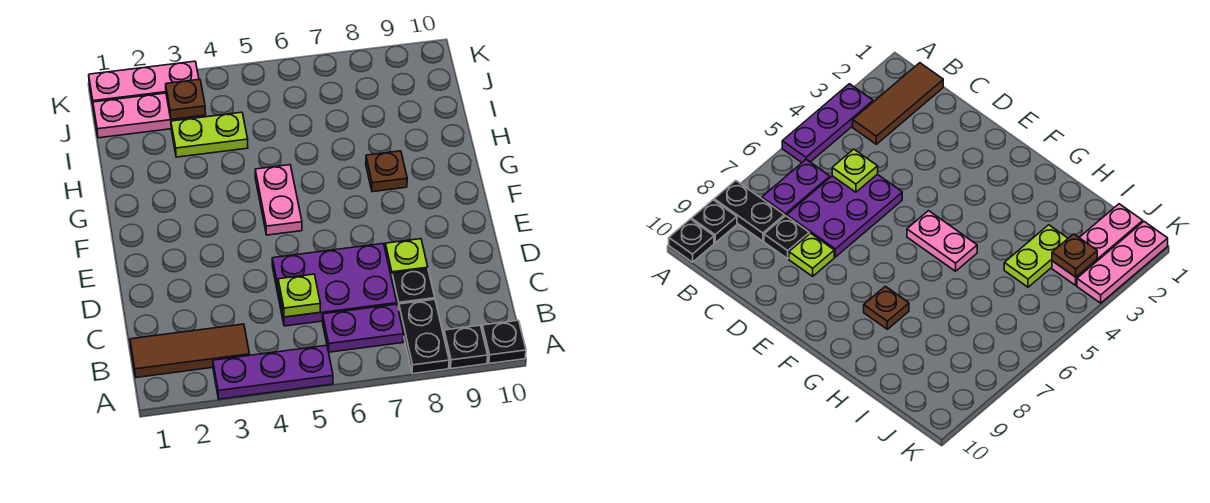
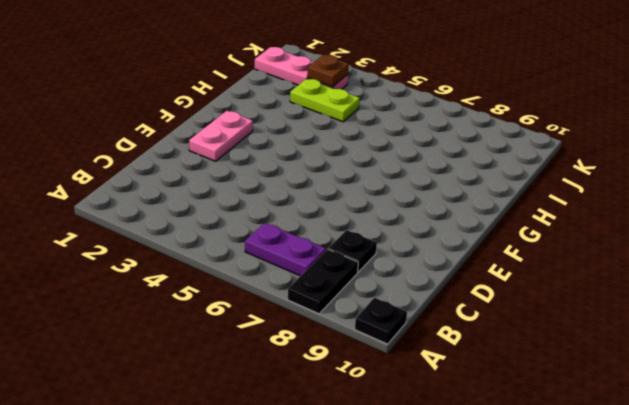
pink 1x2 plate [189,111,253,161] -> pink 1x2 plate moved to [255,165,302,235]
none -> purple 1x3 plate [213,345,333,399]
none -> black 1x1 plate [444,325,488,369]
none -> brown 1x3 tile [130,324,249,377]

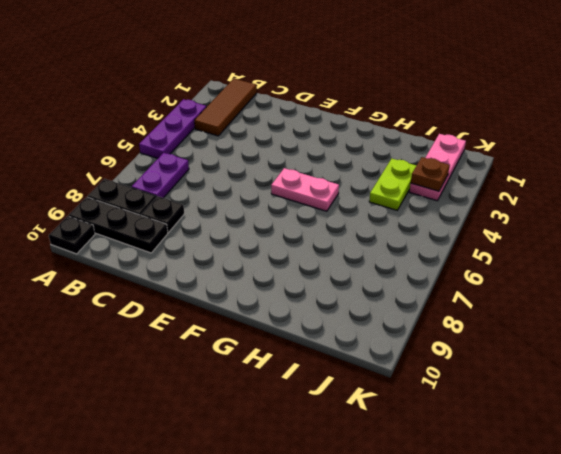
black 1x3 plate [69,197,168,253] -> black 1x1 plate [444,325,488,369]
none -> purple 2x3 plate [272,244,397,326]
none -> lime 1x1 plate [385,239,428,278]
none -> brown 1x1 plate [366,151,407,192]

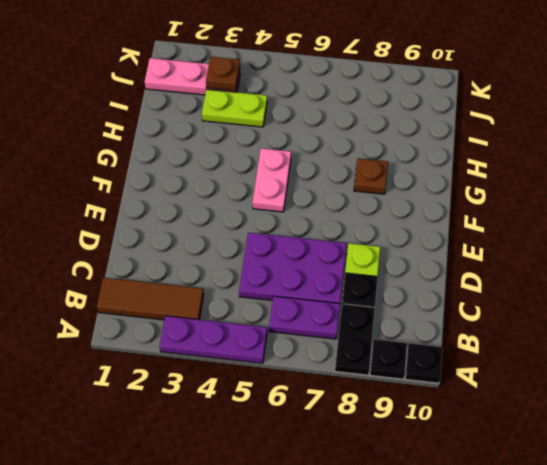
none -> pink 1x3 plate [89,61,199,103]
none -> lime 1x1 plate [278,274,321,317]

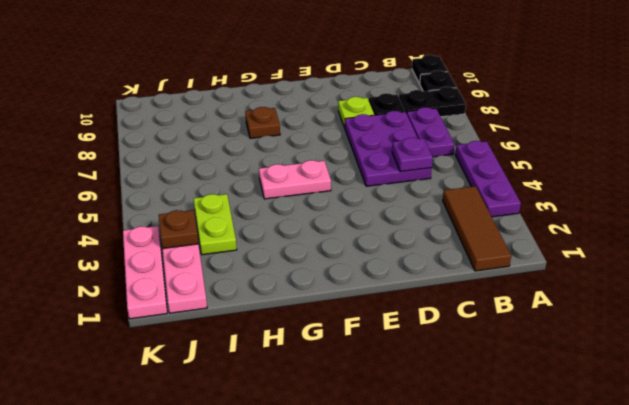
purple 1x1 plate [392,138,433,172] -> lime 1x1 plate [278,274,321,317]

